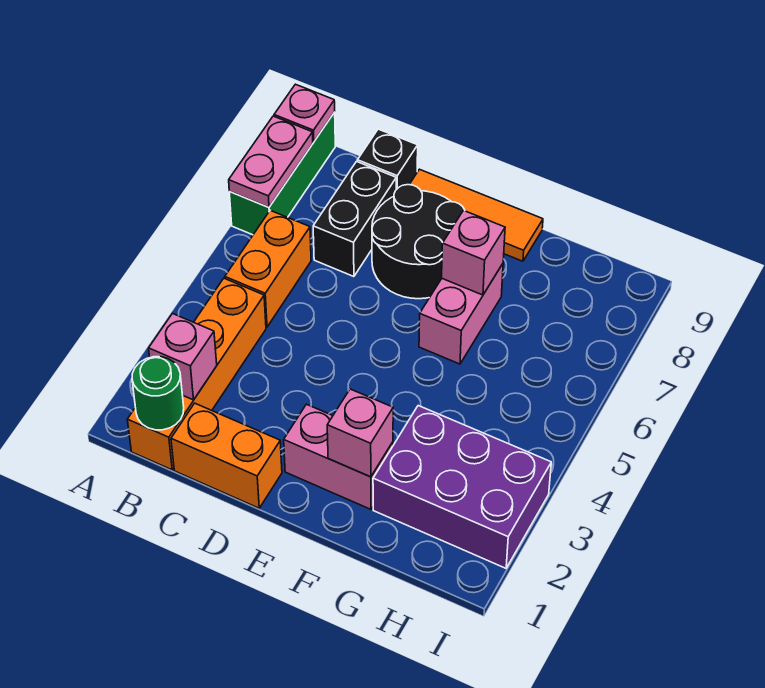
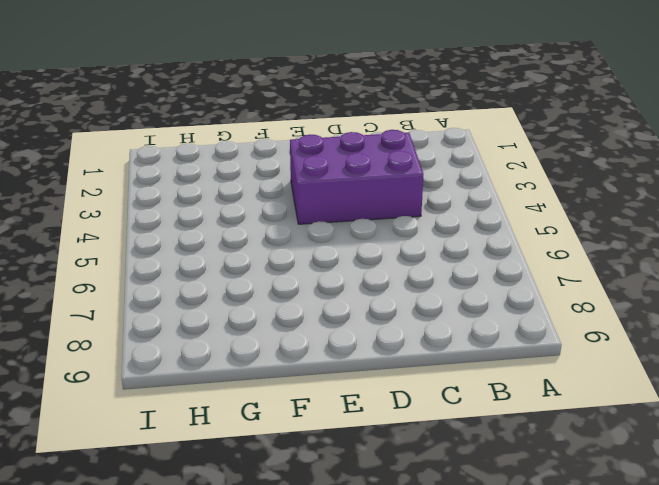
purple 2x3 brick [290,130,423,224] -> purple 2x3 brick moved to [373,406,551,568]
none -> green 1x3 brick [229,112,335,235]
none -> orange 1x4 brick [127,278,266,470]
none -> orange 1x2 brick [225,210,311,327]

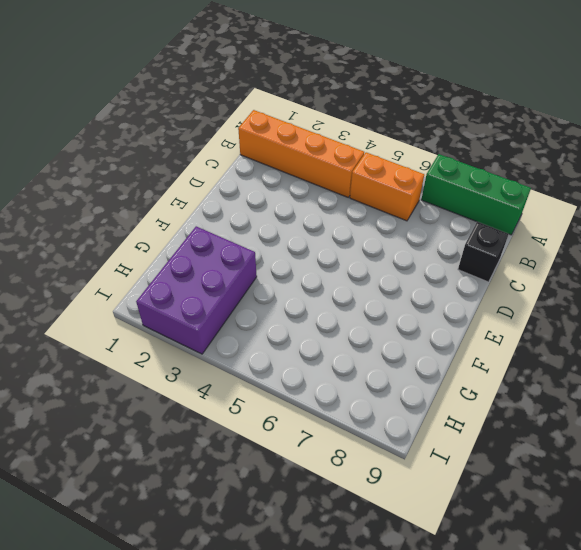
none -> orange 1x2 brick [171,403,282,508]
none -> black 1x2 brick [313,162,396,277]
none -> black 2x2 round brick [372,185,465,299]

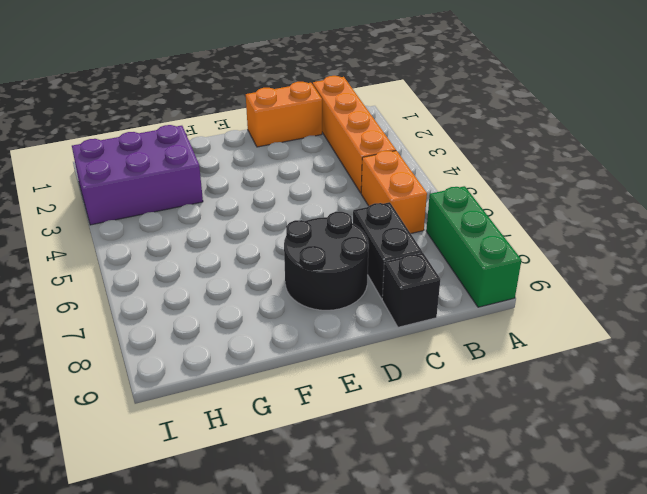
none -> orange 1x3 tile [409,169,543,261]
none -> pink 1x2 brick [284,404,393,509]
none -> pink 1x2 brick [419,264,503,364]

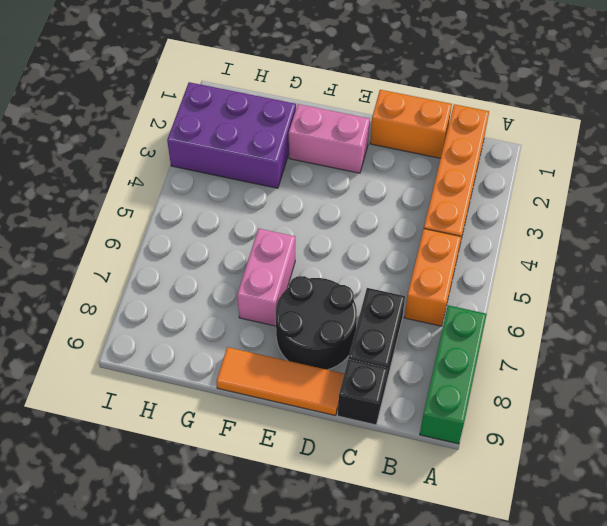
none -> pink 1x2 plate [229,116,313,207]
none -> pink 1x1 plate [274,84,335,142]
none -> green 1x1 round brick [132,357,184,430]

